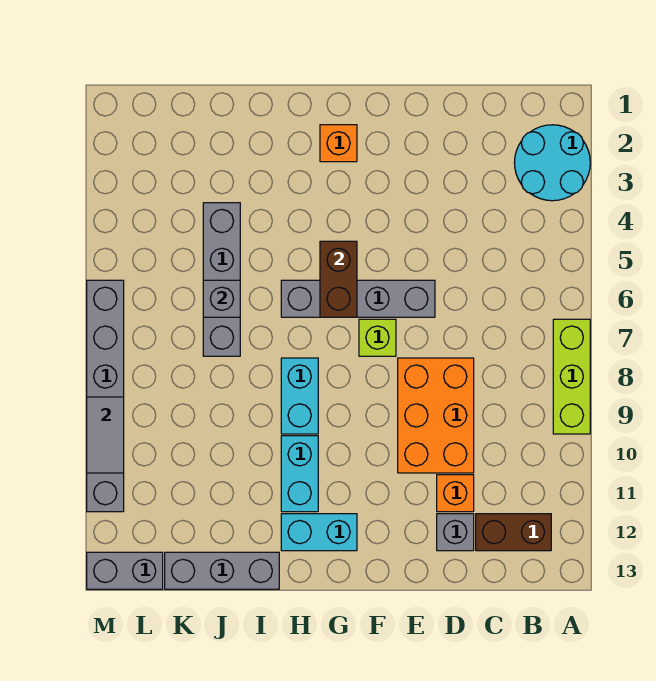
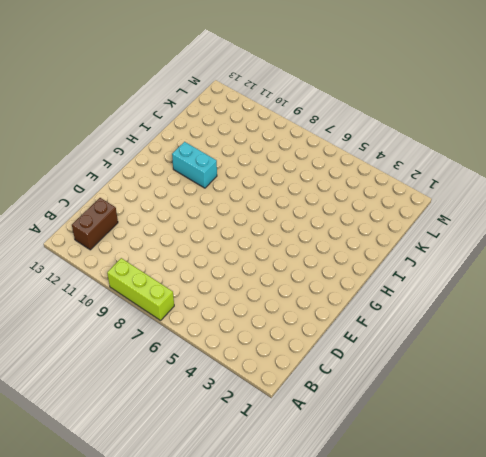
none -> cyan 2x2 round brick [514,125,590,201]
none -> orange 2x3 brick [398,358,474,473]
none -> orange 1x1 brick [437,475,474,512]

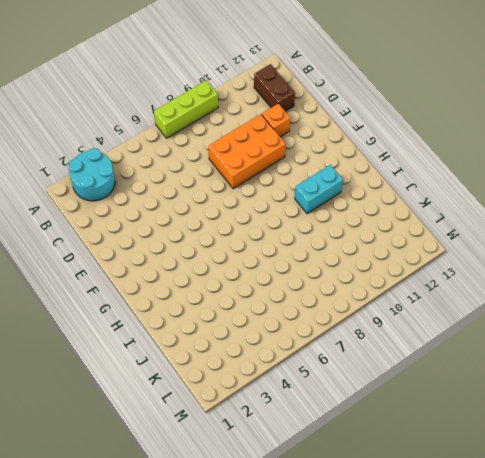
none -> grey 1x1 brick [437,514,474,551]
none -> grey 1x4 brick [281,280,435,317]
none -> lime 1x1 brick [359,319,396,356]

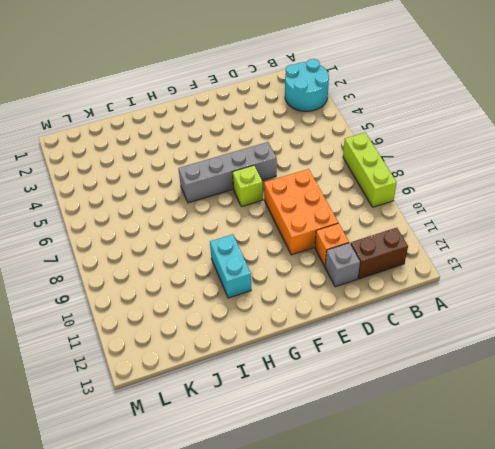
none -> orange 1x1 brick [320,125,357,162]
none -> cyan 1x2 brick [281,514,357,551]
none -> cyan 1x2 brick [281,358,318,434]

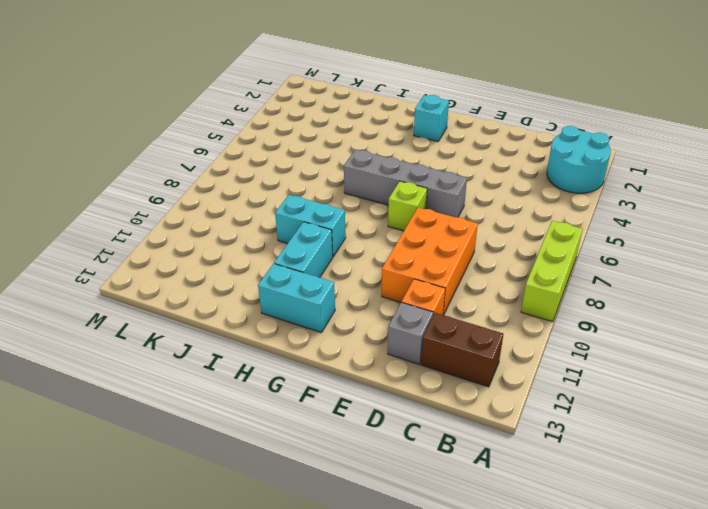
cyan 1x1 brick [414,95,449,142] -> orange 1x1 brick [320,125,357,162]
cyan 1x2 brick [275,195,346,257] -> cyan 1x2 brick turned to [281,358,318,434]
none -> grey 1x3 brick [165,552,279,589]
none -> grey 1x4 brick [203,203,240,356]
none -> grey 1x2 brick [87,552,163,589]

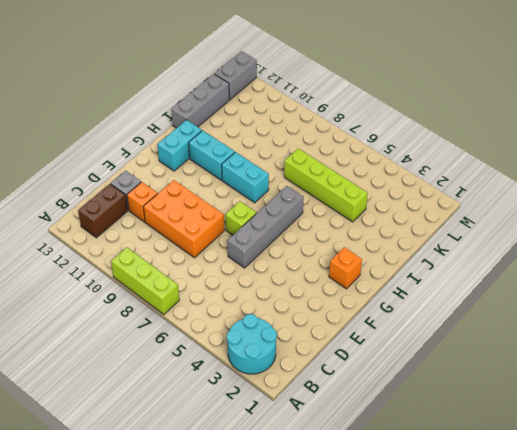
lime 1x4 brick [284,148,368,222] -> grey 1x4 brick [203,203,240,356]
none -> grey 1x6 brick [87,280,124,512]
none -> brown 1x2 brick [320,241,357,317]
none -> grey 1x1 brick [203,280,240,317]

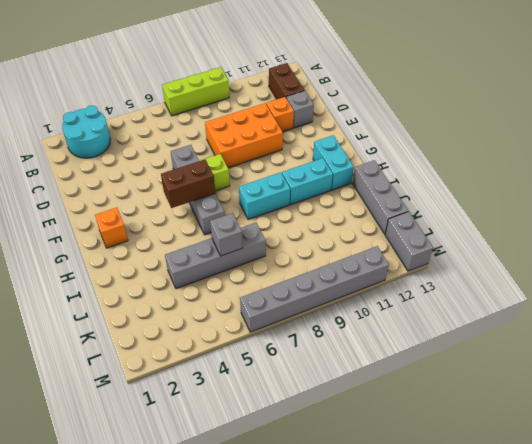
none -> grey 1x2 tile [87,397,124,473]

